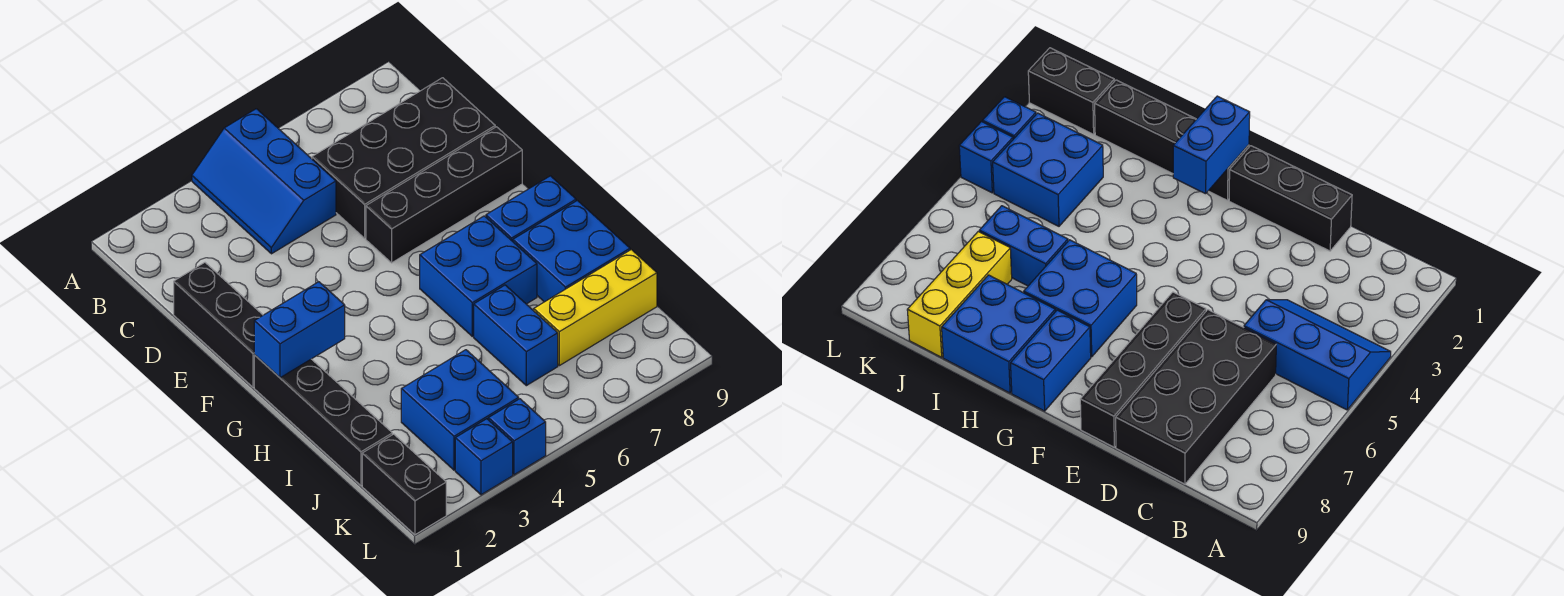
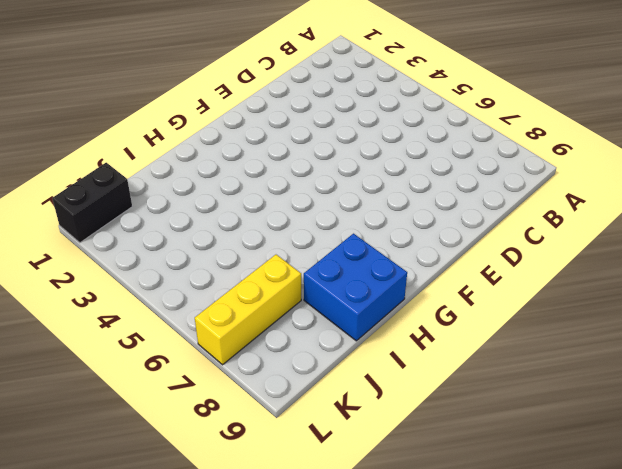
yellow 1x3 brick [195,255,301,365] -> yellow 1x3 brick turned to [534,250,657,366]
none -> blue 2x3 slope [192,109,336,254]
none -> black 2x4 brick [312,78,495,238]
none -> black 1x3 brick [174,263,263,387]

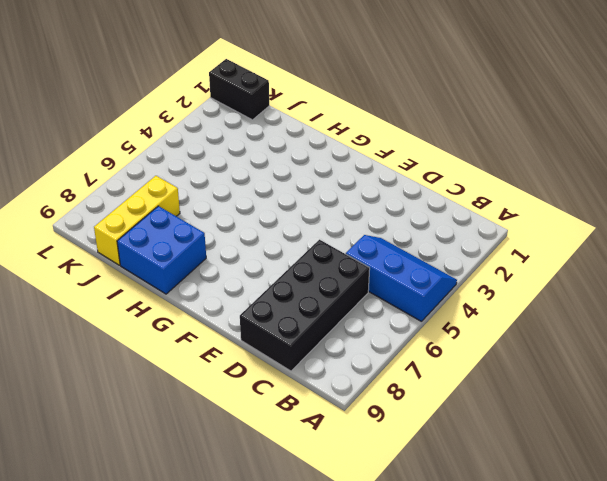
none -> black 1x3 brick [174,263,263,387]
none -> black 1x4 brick [366,127,522,263]
none -> black 1x4 brick [254,355,392,486]

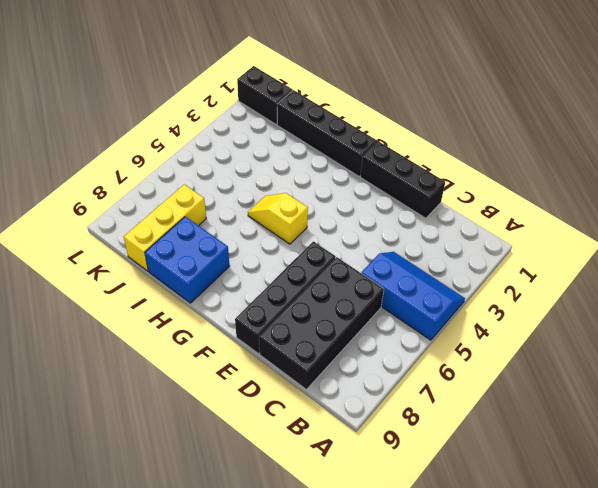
yellow 1x2 slope [248,193,308,244] -> none
none -> blue 2x2 brick [420,216,537,336]
none -> blue 1x2 brick [486,176,576,241]
none -> blue 1x2 brick [474,285,558,386]

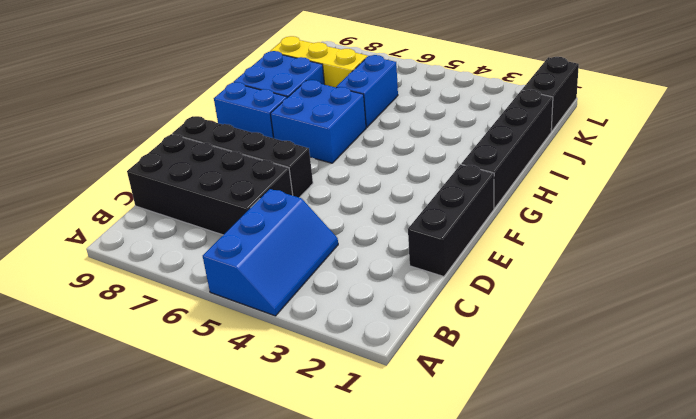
none -> blue 2x2 brick [401,350,519,470]
none -> blue 1x1 brick [455,419,513,495]
none -> blue 1x1 brick [488,399,546,475]

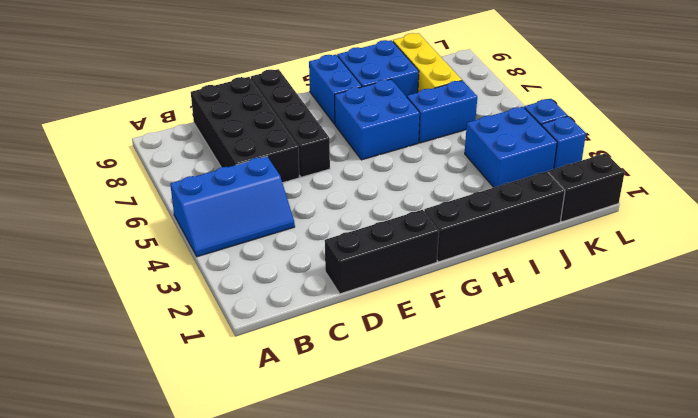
none -> blue 1x2 brick [254,282,345,378]

